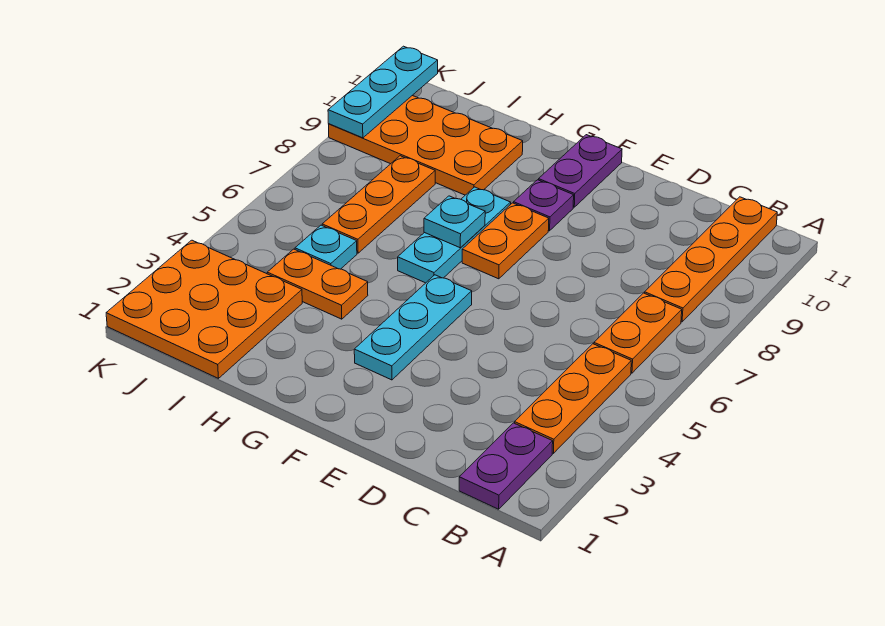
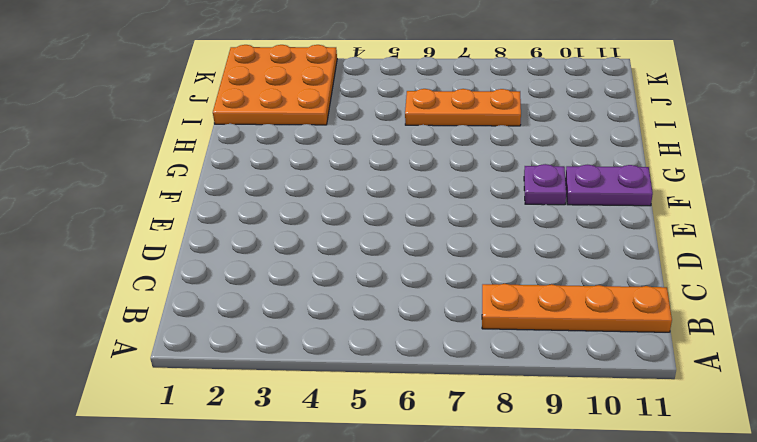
none -> purple 1x2 plate [459,423,553,509]
none -> orange 1x3 plate [515,344,631,453]
none -> orange 1x2 plate [594,293,682,373]

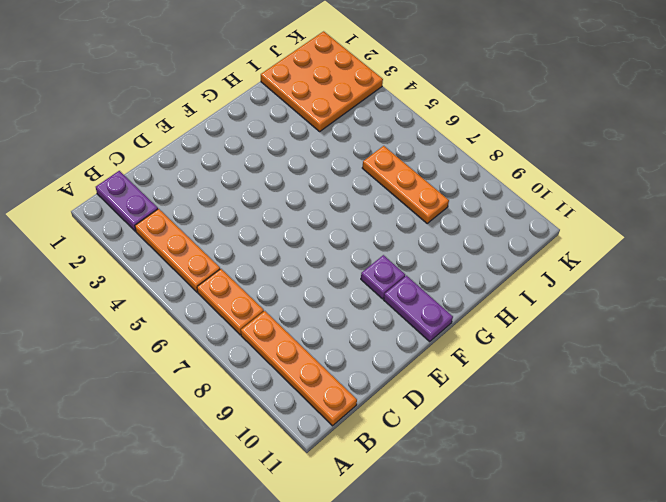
none -> cyan 1x3 plate [354,275,472,380]
none -> orange 1x2 plate [462,203,549,279]
none -> cyan 1x3 plate [398,187,511,283]

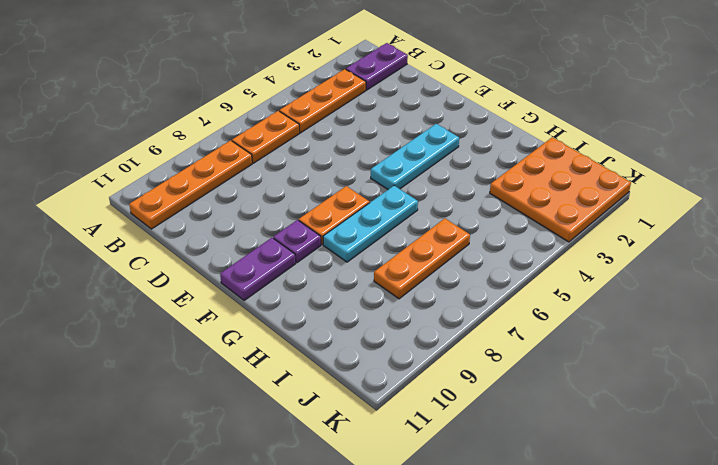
none -> orange 1x2 plate [267,249,368,319]
none -> orange 2x4 plate [329,96,523,195]
none -> cyan 1x1 plate [295,225,357,269]

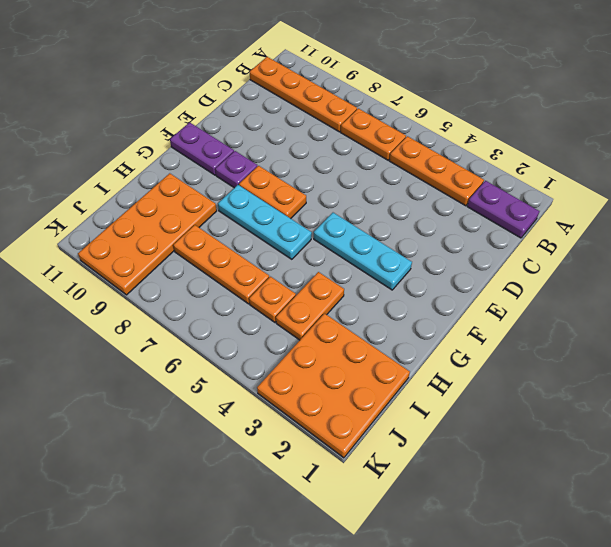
orange 1x1 plate [249,277,296,322] -> cyan 1x1 plate [295,225,357,269]
none -> cyan 1x1 plate [424,196,485,248]
none -> cyan 1x3 plate [328,46,438,138]

